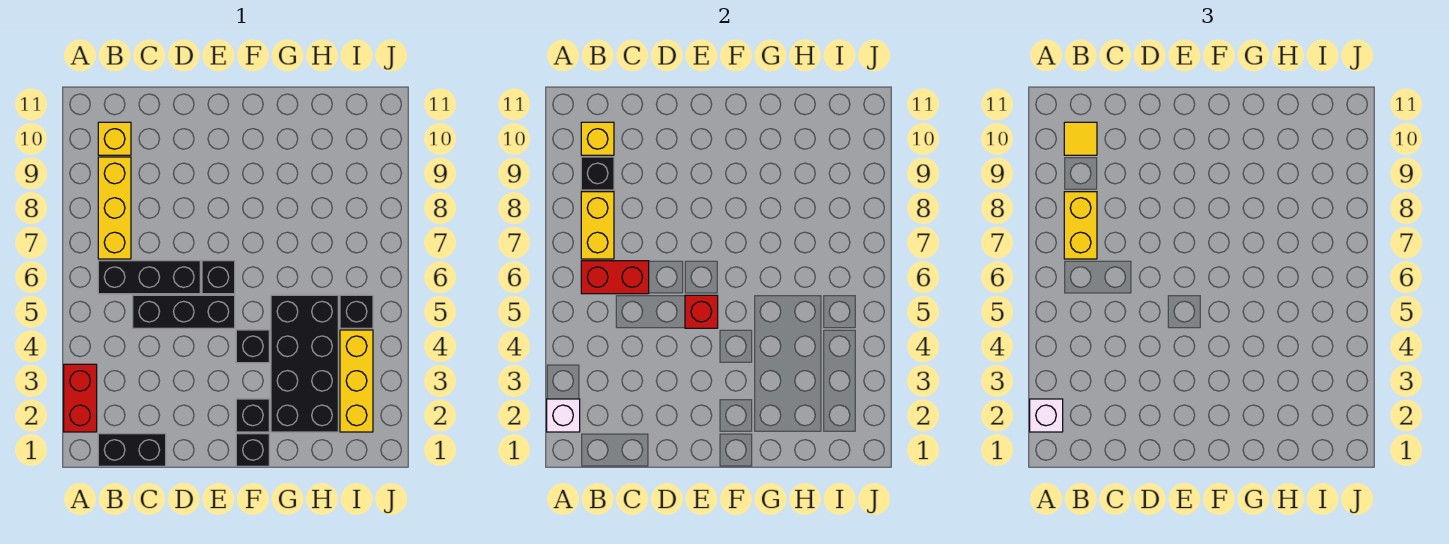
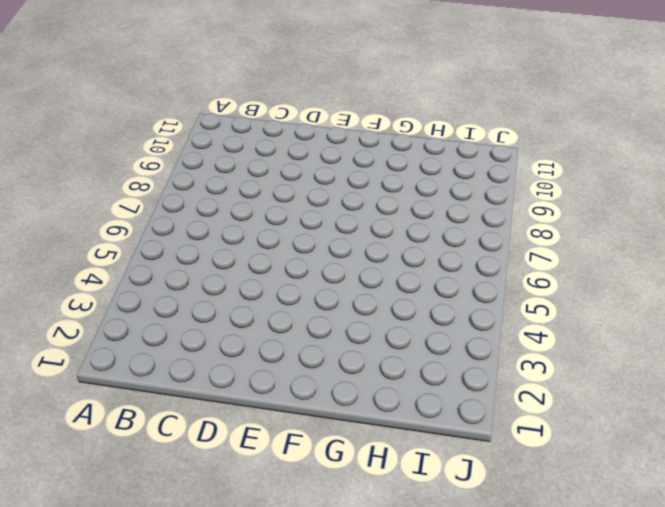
none -> red 1x2 brick [64,364,97,432]
none -> black 1x2 brick [98,434,166,466]
none -> black 1x3 brick [98,261,200,294]

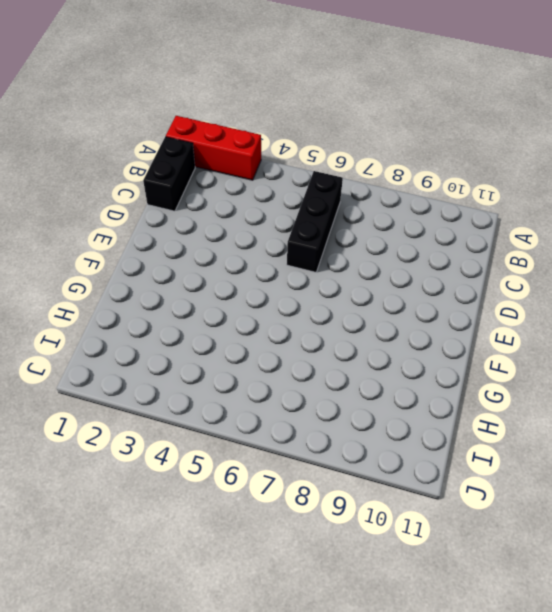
red 1x3 brick [166,116,261,180] -> red 1x2 brick [64,364,97,432]
none -> yellow 1x3 brick [98,157,131,259]
none -> yellow 1x1 brick [98,122,131,155]
none -> black 1x3 brick [133,295,235,328]

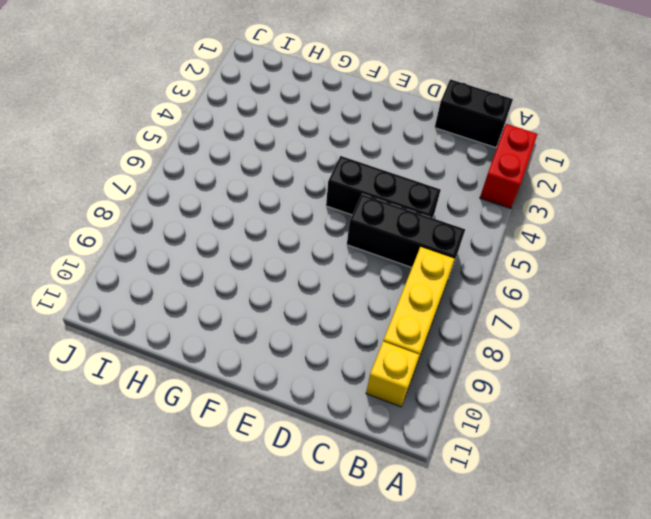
none -> black 1x1 brick [202,261,235,294]
none -> black 1x1 brick [236,434,269,466]
none -> black 1x1 brick [236,399,269,432]

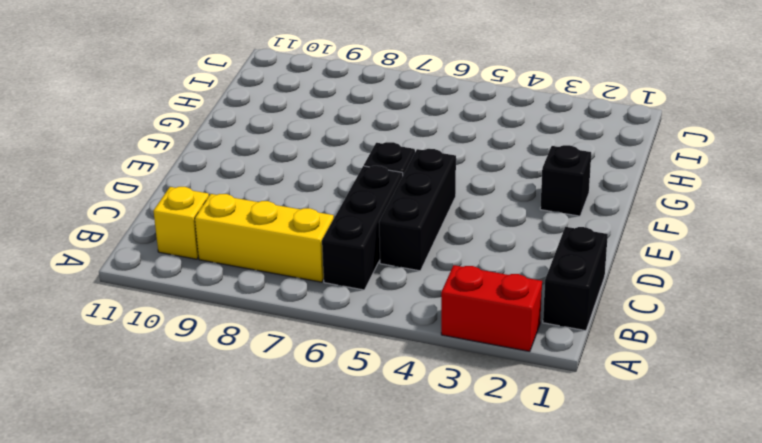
none -> black 1x1 brick [236,434,269,466]
none -> black 1x1 brick [236,330,269,363]
none -> black 2x4 brick [271,295,338,432]

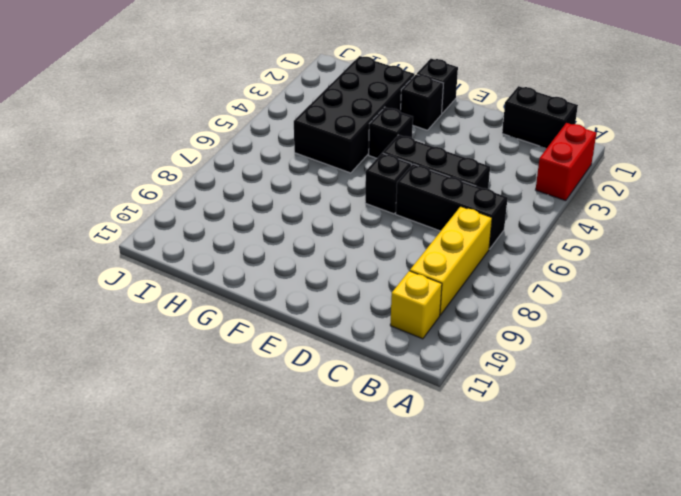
none -> yellow 1x3 brick [340,330,373,432]
none -> black 1x1 brick [340,295,373,328]
none -> white 1x1 brick [547,399,580,432]

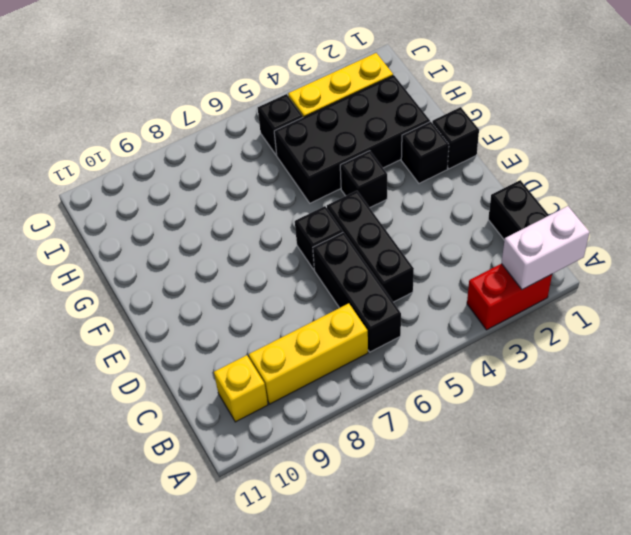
white 1x2 brick [501,206,590,290] -> white 1x1 brick [547,399,580,432]
none -> red 1x2 brick [581,261,649,294]
none -> yellow 1x2 brick [581,192,614,259]
none -> black 1x1 brick [581,157,614,190]

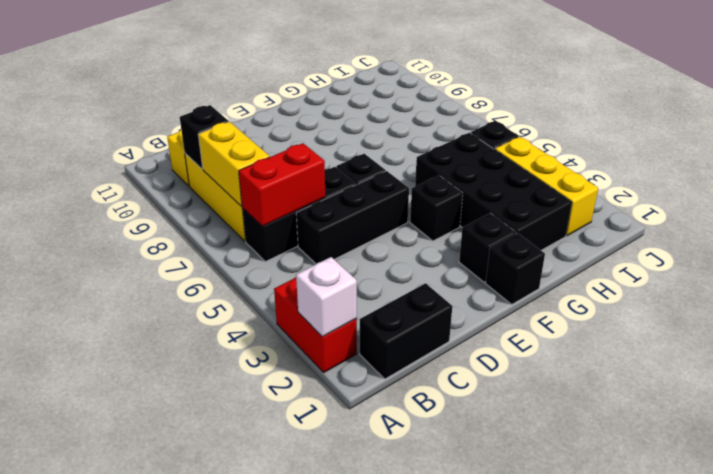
none -> yellow 1x1 brick [581,122,614,155]
none -> red 1x1 brick [685,295,718,328]
none -> white 1x1 brick [1030,399,1063,432]

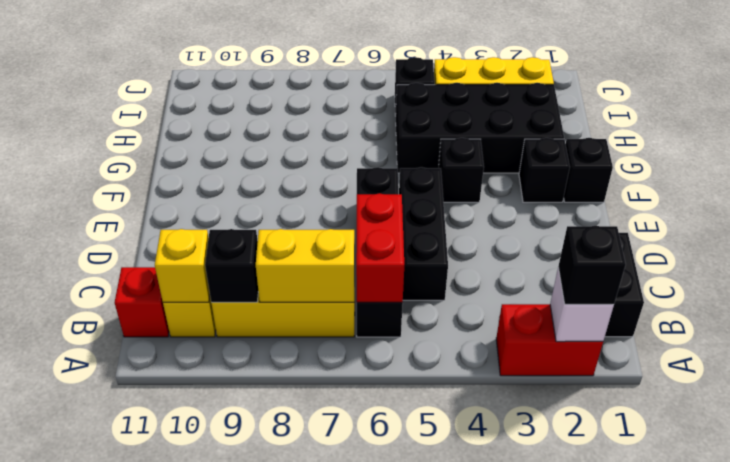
black 1x1 brick [558,226,626,304] -> white 1x1 brick [1030,399,1063,432]
red 1x1 brick [115,267,169,337] -> red 1x1 brick moved to [685,295,718,328]
none -> yellow 1x2 brick [1064,192,1097,259]
none -> yellow 1x1 tile [1064,122,1097,155]

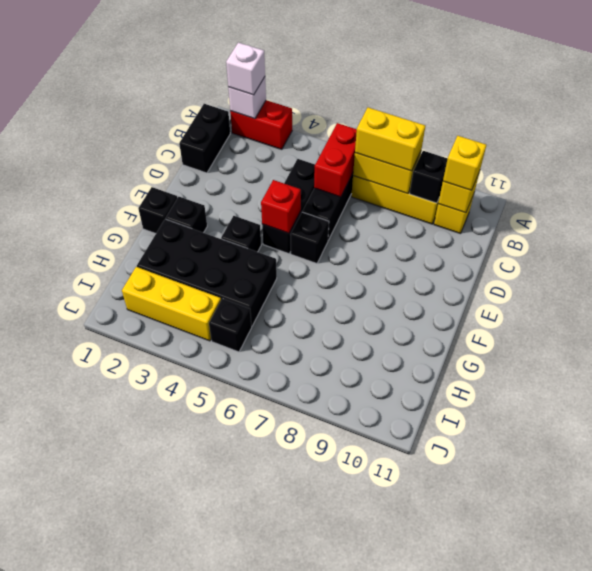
yellow 1x1 brick [443,136,486,190] -> yellow 1x1 tile [1064,122,1097,155]

